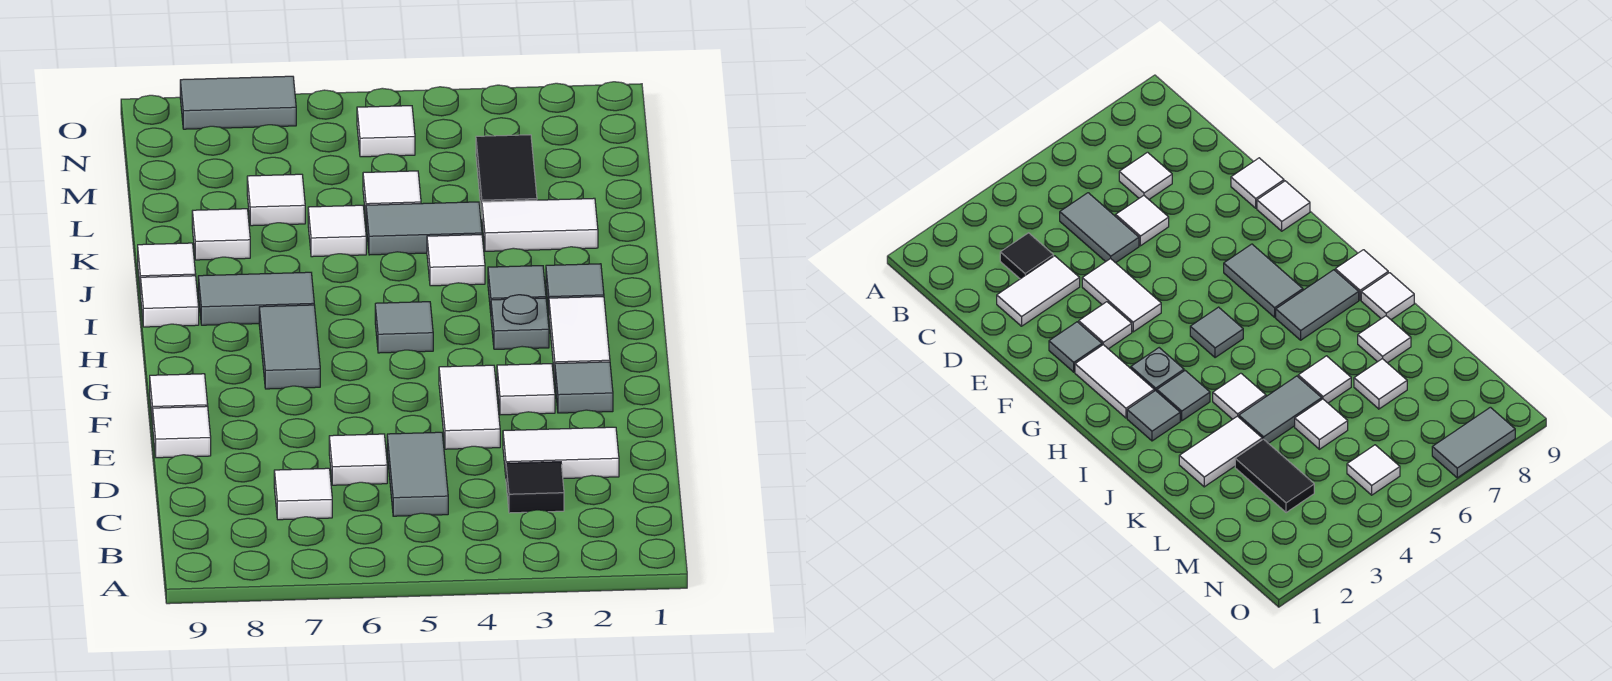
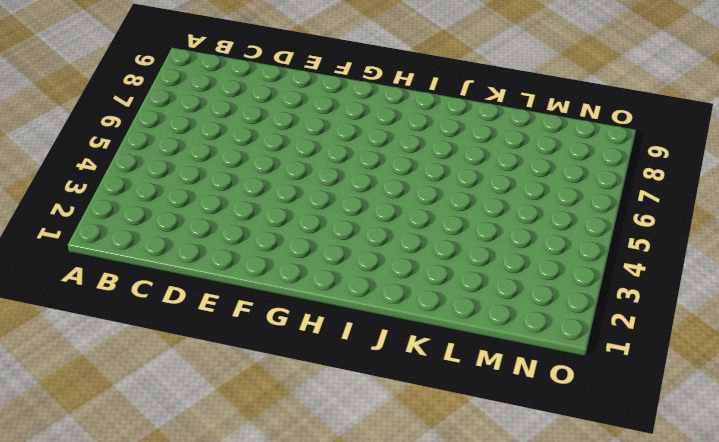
none -> black 1x1 tile [506,462,564,513]
none -> grey 1x2 tile [387,432,448,516]
none -> white 1x1 tile [274,468,332,520]

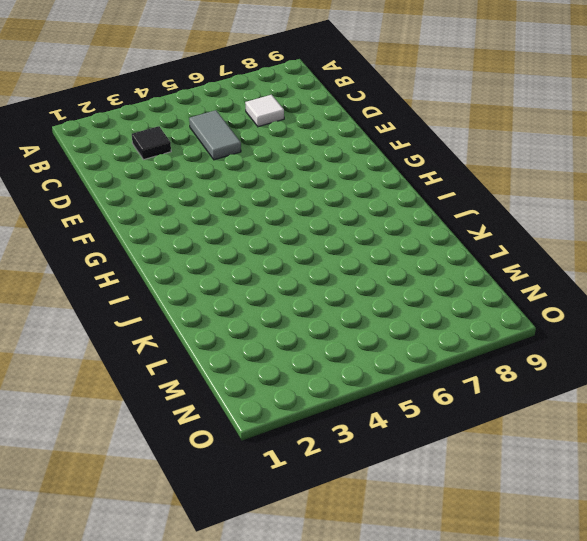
none -> white 1x2 tile [503,427,619,479]
none -> white 1x1 tile [329,434,387,485]
none -> white 1x2 tile [439,365,500,449]

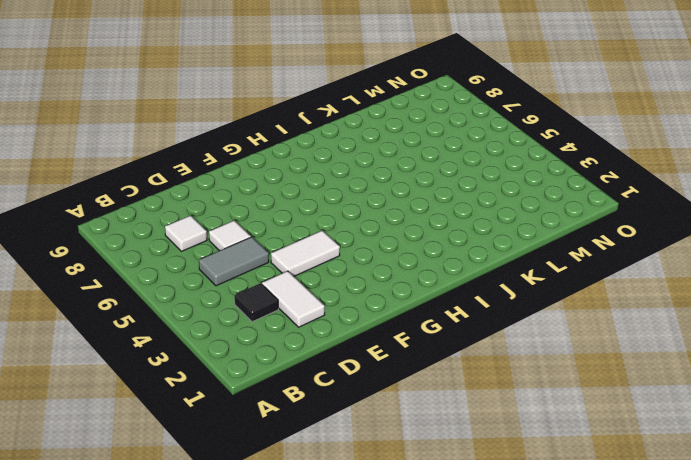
none -> white 1x1 tile [153,406,211,458]
none -> grey 1x1 tile [555,362,613,413]
none -> white 1x1 tile [497,364,555,415]

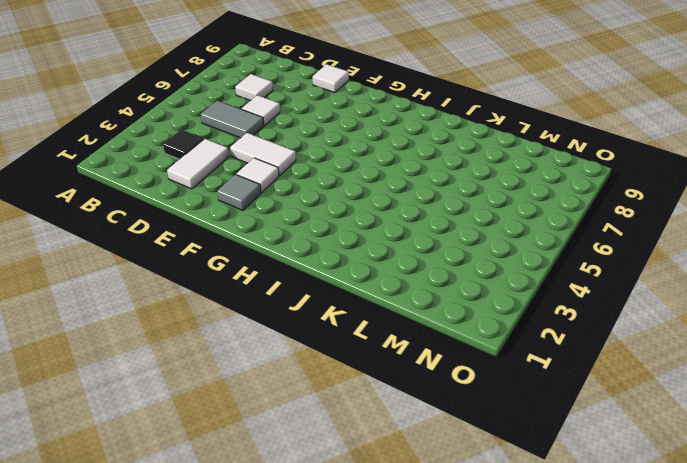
none -> white 1x1 tile [150,374,208,425]
none -> white 1x2 tile [549,297,610,377]
none -> grey 1x2 tile [259,305,320,389]

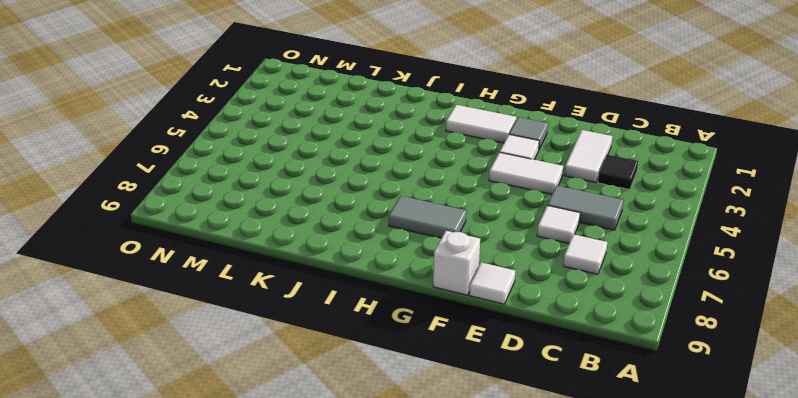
white 1x1 brick [433,231,480,295] -> white 1x1 tile [150,374,208,425]
none -> grey 1x1 plate [491,295,549,349]
none -> grey 1x1 tile [375,302,433,353]
none -> grey 1x1 tile [546,264,604,312]

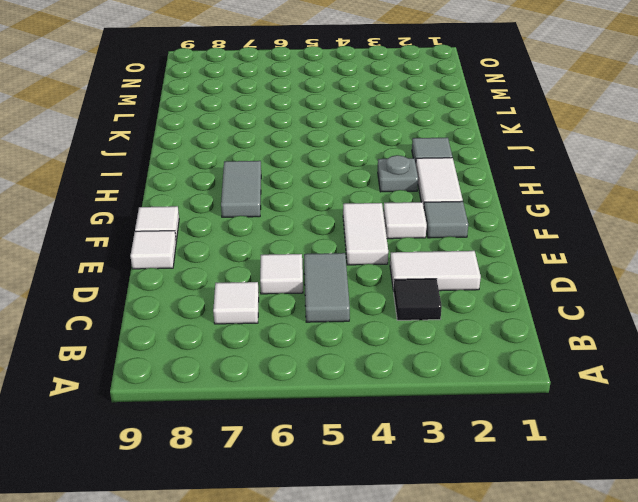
none -> grey 1x1 tile [375,302,433,353]
none -> grey 1x1 tile [488,266,546,313]
none -> grey 1x2 tile [198,272,314,325]

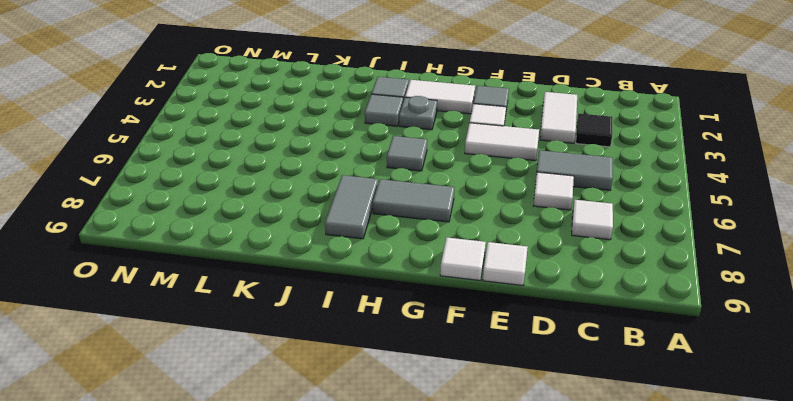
none -> white 1x1 tile [141,276,199,327]
none -> white 1x1 tile [427,235,485,286]
none -> white 1x1 tile [138,243,196,294]

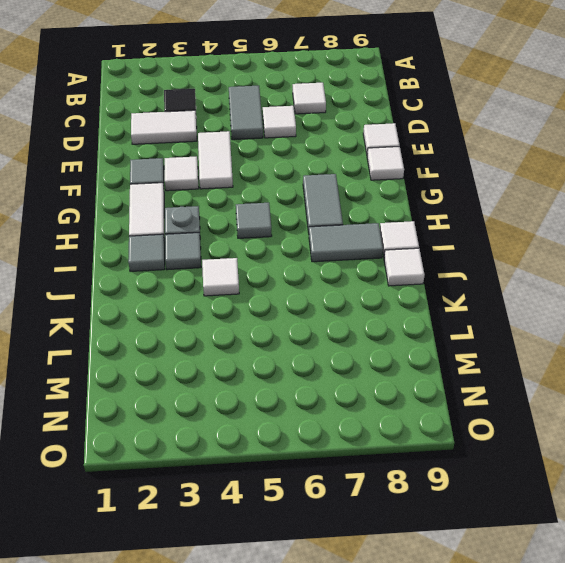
none -> white 1x2 tile [482,198,598,251]
none -> grey 1x2 tile [366,202,482,255]
none -> white 1x1 tile [308,205,366,257]

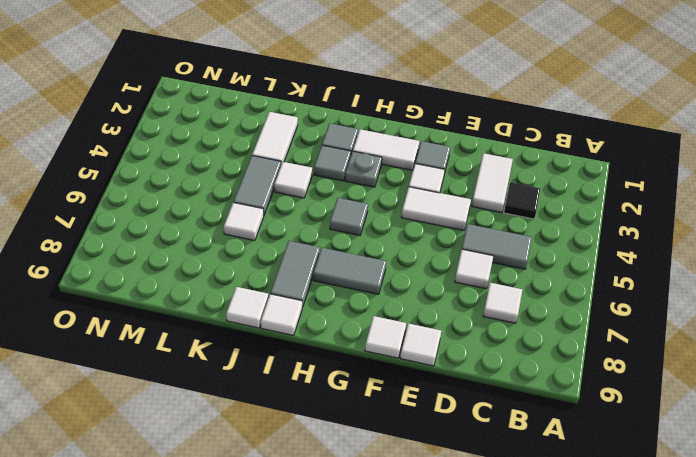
none -> white 1x1 tile [192,209,250,260]
none -> black 1x2 tile [476,135,537,215]
none -> white 1x1 tile [363,171,421,216]

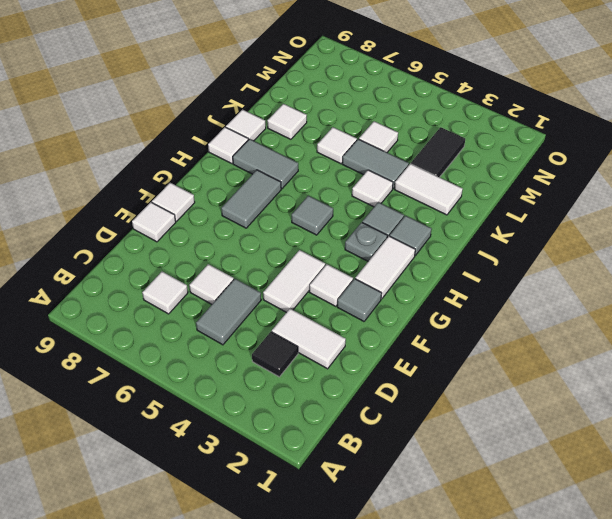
none -> white 1x1 tile [247,174,305,226]
none -> white 1x1 tile [357,106,415,157]
none -> grey 1x2 tile [180,76,296,129]

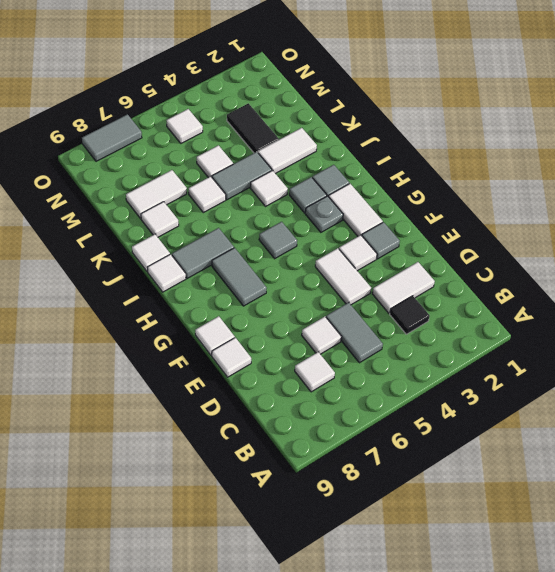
white 1x2 tile [126,170,187,219] -> white 1x1 tile [247,174,305,226]

